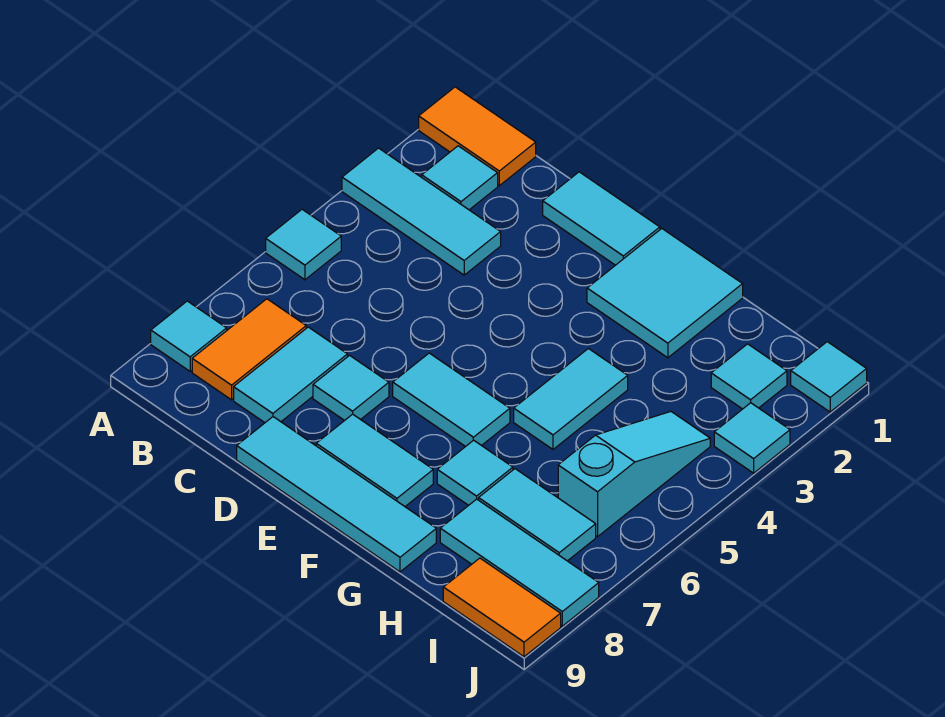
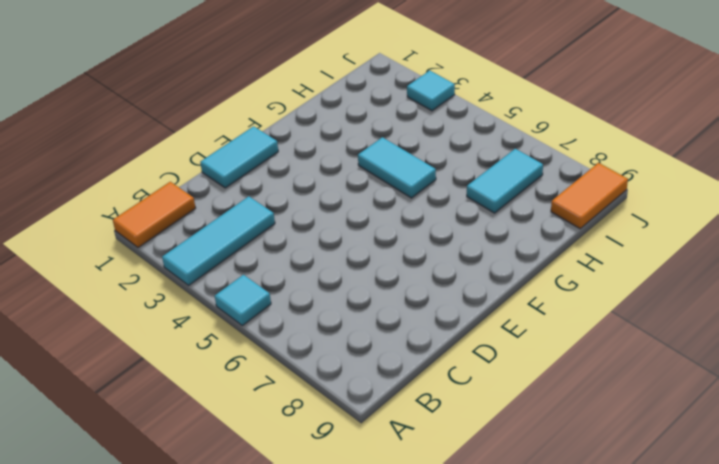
none -> cyan 1x1 tile [151,301,227,371]
none -> cyan 1x1 tile [422,146,498,210]
none -> orange 1x2 tile [192,299,306,400]

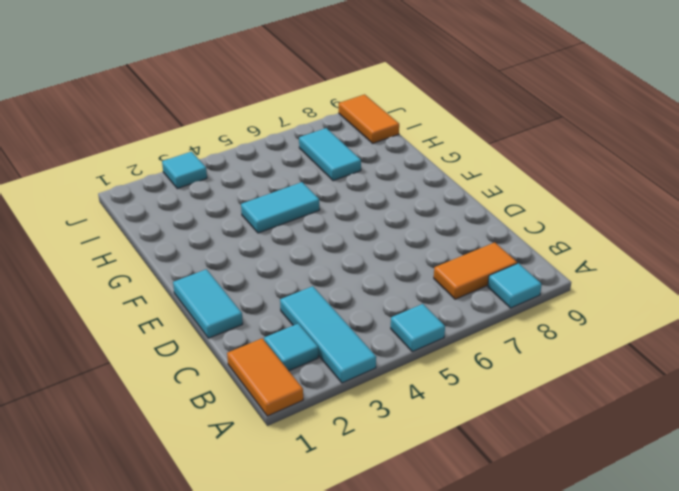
none -> cyan 1x2 tile [234,327,348,423]
none -> cyan 1x1 tile [313,355,389,421]
none -> cyan 1x4 tile [237,417,436,572]

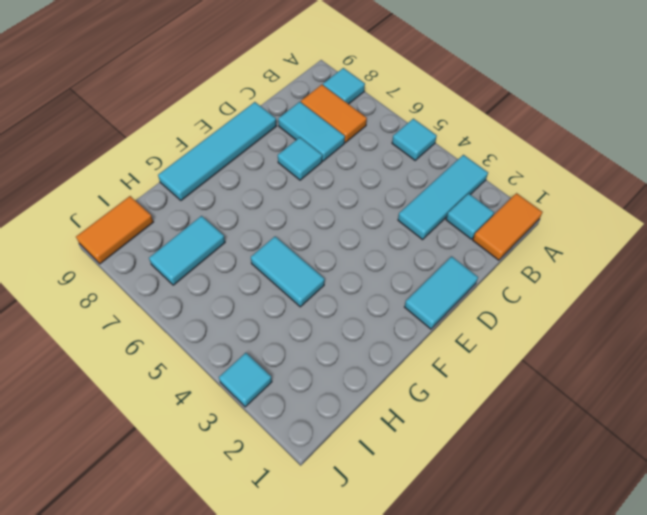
none -> cyan 1x2 tile [393,353,510,447]
none -> cyan 1x2 tile [316,414,433,506]
none -> cyan 2x2 tile [587,229,743,358]

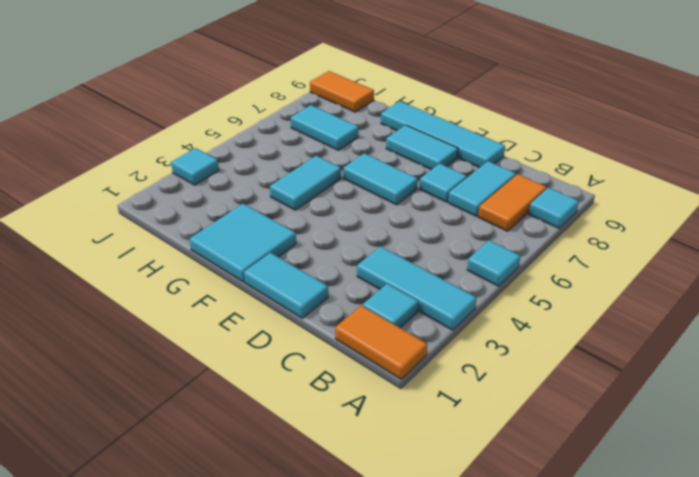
none -> cyan 1x1 tile [437,440,513,505]
none -> cyan 1x3 tile [440,499,599,626]
none -> cyan 1x1 tile [711,344,787,409]

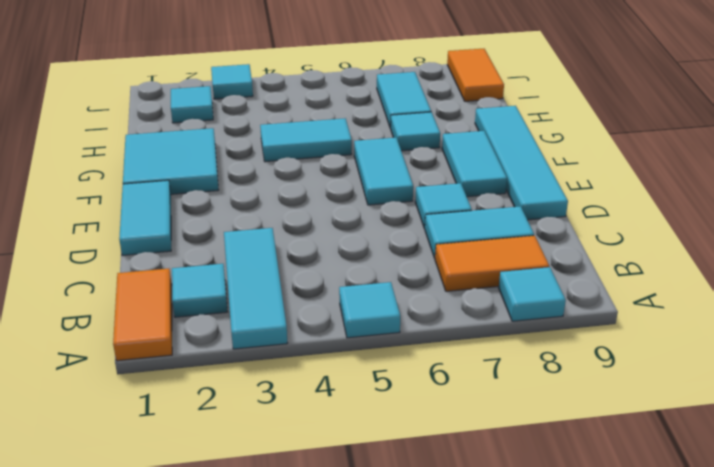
none -> cyan 1x3 tile [440,499,599,626]
none -> cyan 1x3 slope [558,412,710,537]
none -> cyan 1x1 tile [791,342,867,412]

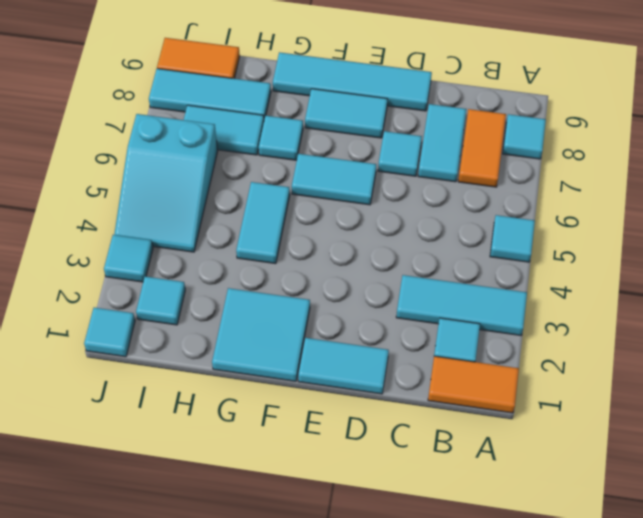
cyan 2x3 slope [114,114,218,252] -> cyan 1x3 slope [558,412,710,537]

